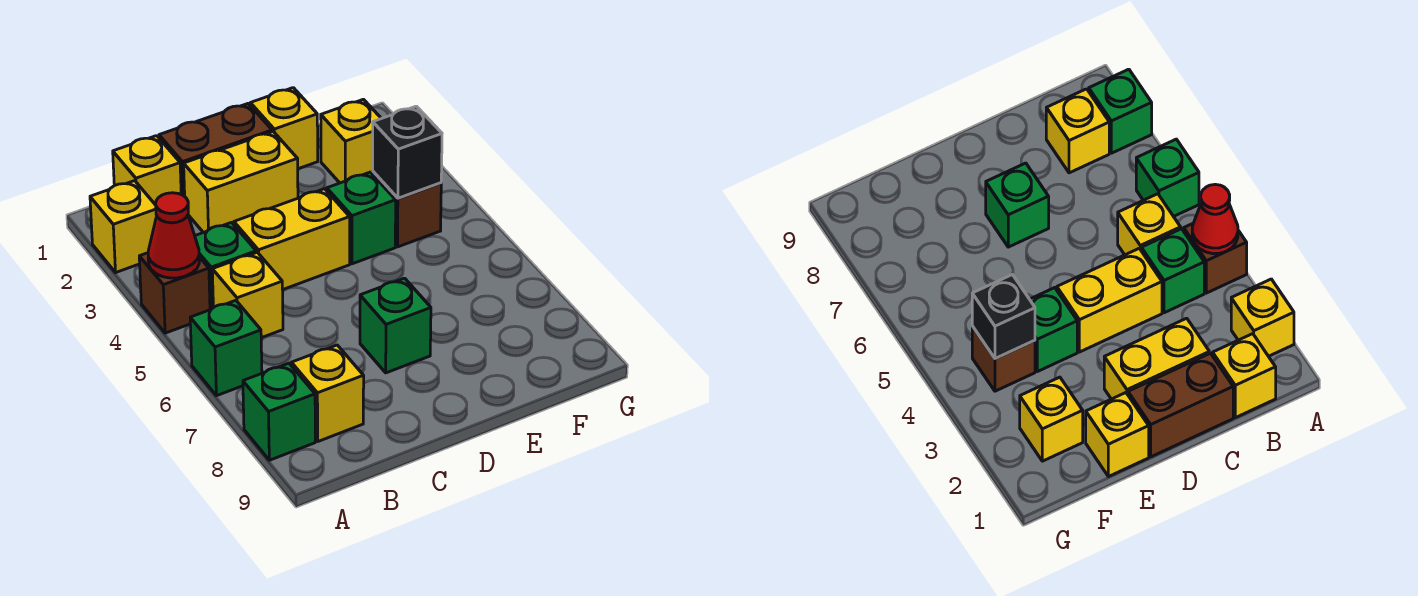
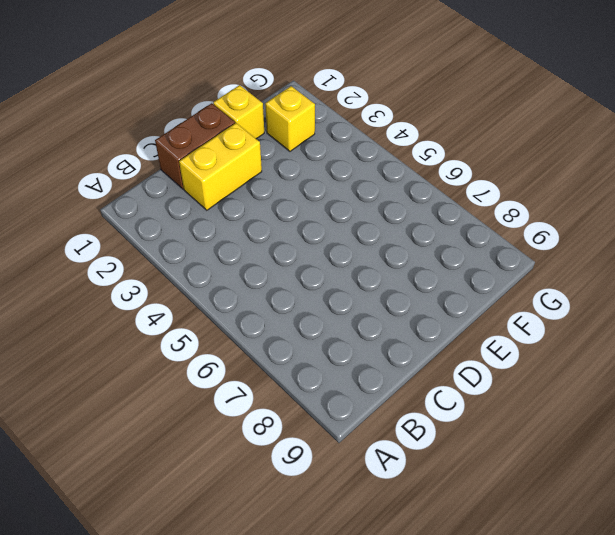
none -> yellow 1x1 brick [90,181,157,272]
none -> brown 1x1 brick [139,253,210,333]
none -> green 1x1 brick [190,300,262,396]

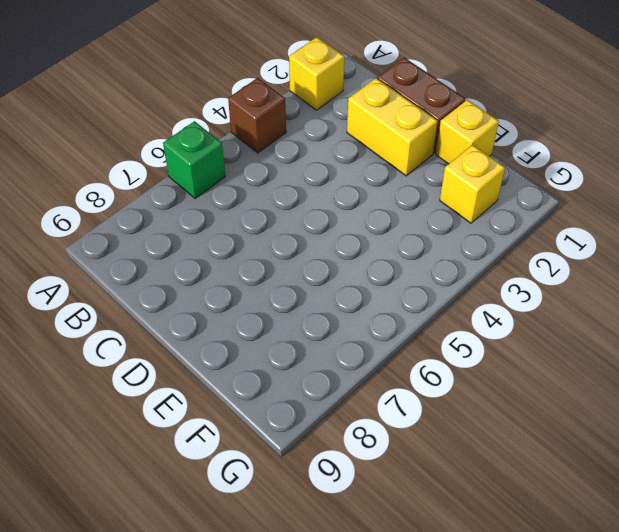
none -> green 1x1 brick [243,363,315,460]
none -> yellow 1x1 brick [113,136,181,205]
none -> green 1x1 brick [195,223,256,310]

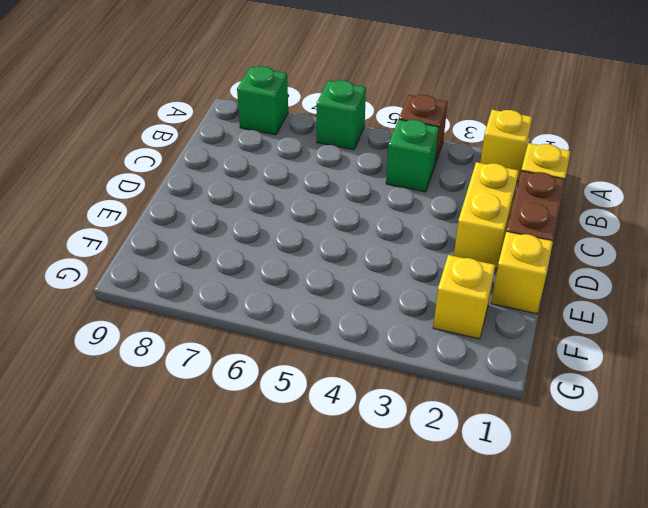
none -> yellow 1x1 brick [212,252,283,338]
none -> yellow 1x1 brick [291,345,364,441]
none -> yellow 1x2 brick [234,189,350,290]

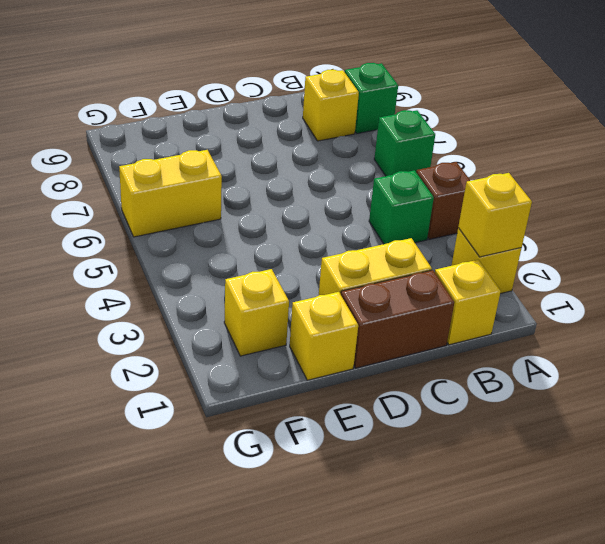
yellow 1x1 brick [458,173,532,257] -> yellow 1x1 brick moved to [212,252,283,338]
yellow 1x2 brick [119,150,222,237] -> yellow 1x2 brick moved to [234,189,350,290]
none -> green 1x1 brick [360,278,431,373]
none -> green 1x1 brick [327,172,396,264]
none -> brown 1x1 brick [373,172,441,247]

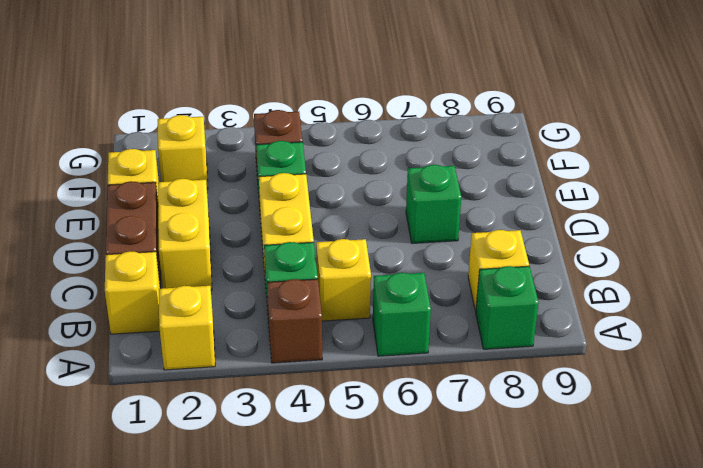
none -> red 1x1 cone [148,193,199,278]
none -> black 1x1 brick [373,106,442,198]

